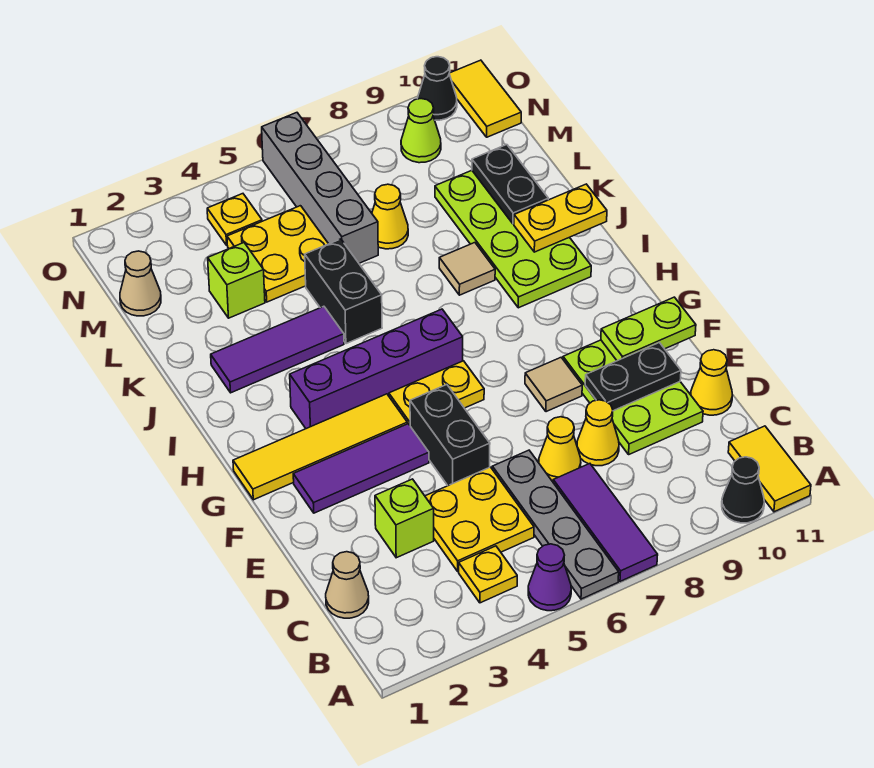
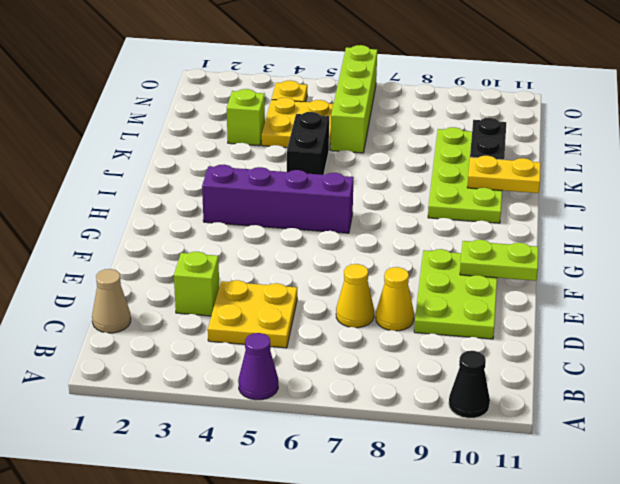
lime 1x4 brick [331,45,377,153] -> grey 1x4 brick [262,113,378,263]
none -> grey 1x4 plate [492,450,619,599]
none -> purple 1x3 tile [553,464,658,581]
none -> yellow 1x2 tile [728,426,811,512]
none -> yellow 1x1 plate [459,546,517,603]

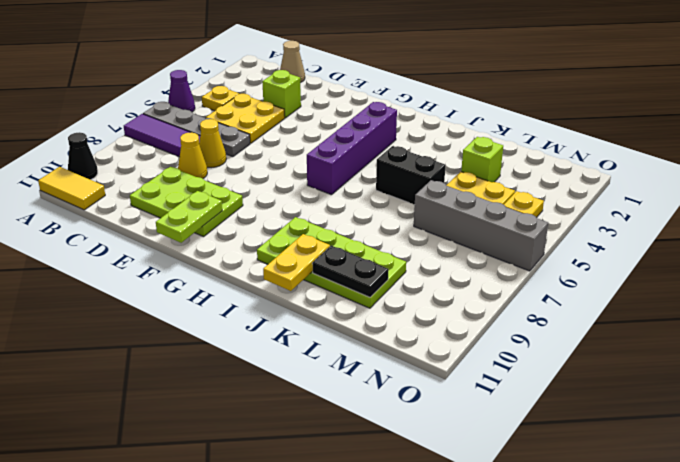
none -> yellow 1x1 cone [691,350,733,415]
none -> black 1x2 brick [410,385,490,486]
none -> purple 1x3 tile [293,424,429,513]
none -> tan 1x1 tile [525,358,582,412]

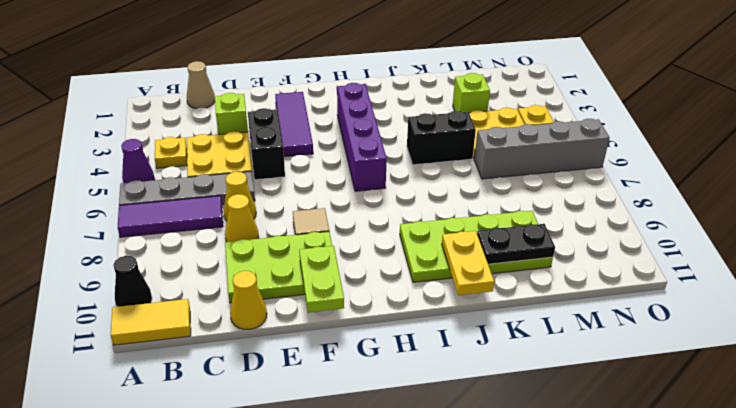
black 1x2 brick [248,108,285,180] -> black 1x2 brick turned to [410,385,490,486]
none -> yellow 1x4 tile [233,394,407,500]
none -> yellow 1x2 plate [389,361,484,425]
none -> purple 1x3 tile [211,306,344,393]
none -> tan 1x1 tile [439,243,495,295]

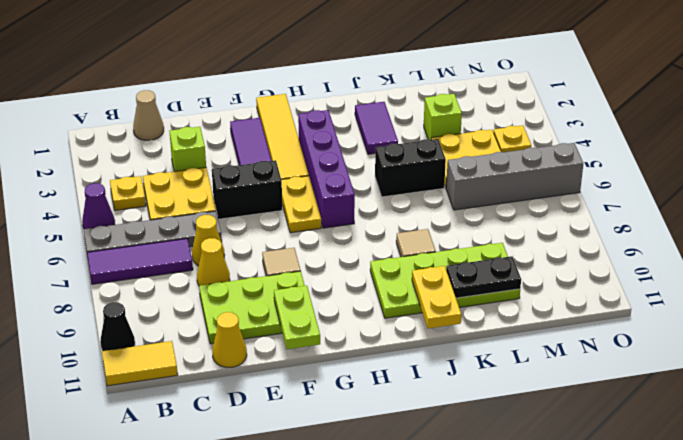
purple 1x2 tile [355,102,398,154] -> purple 1x3 tile [211,306,344,393]
none -> yellow 1x1 cone [372,184,408,249]
none -> tan 1x1 cone [120,251,161,316]
none -> lime 1x1 cone [401,99,441,163]
none -> yellow 1x2 tile [449,60,521,137]

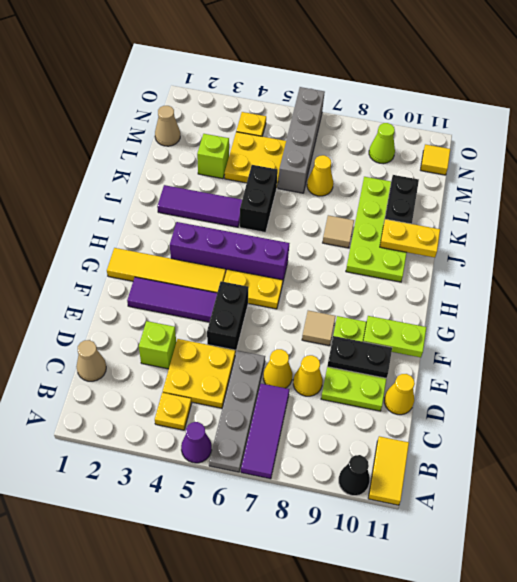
yellow 1x1 tile [421,144,450,175] -> yellow 1x2 tile [449,60,521,137]
none -> black 1x1 cone [417,57,457,120]

